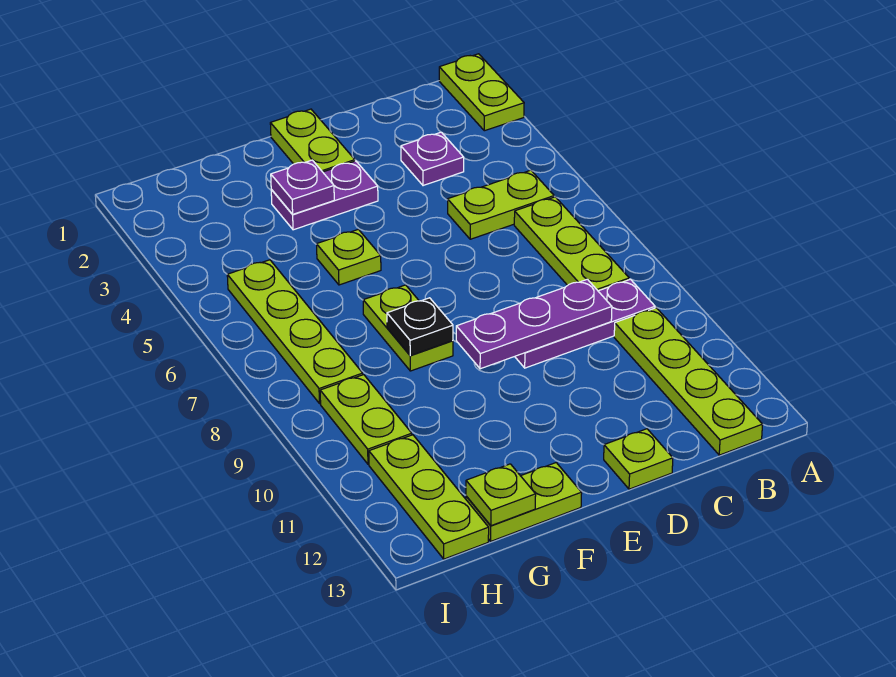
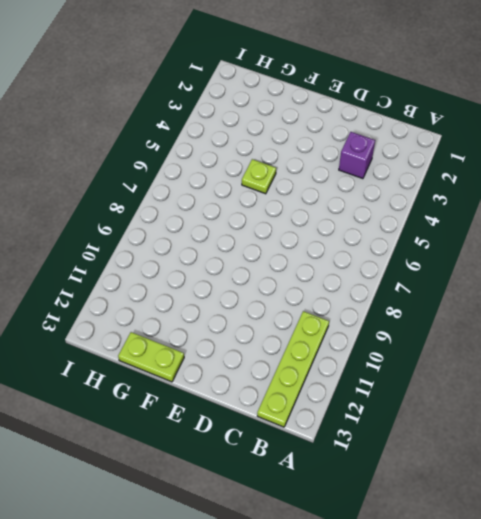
purple 1x1 brick [339,132,375,179] -> purple 1x1 plate [401,132,464,186]
none -> lime 1x2 plate [439,54,524,131]
none -> lime 1x2 plate [448,170,554,239]
none -> lime 1x3 plate [514,197,629,291]

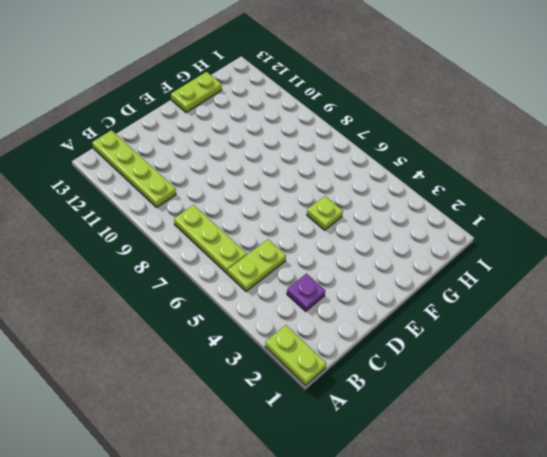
none -> purple 1x3 plate [515,279,655,368]
none -> lime 1x1 plate [604,429,673,489]
none -> lime 1x2 plate [270,109,355,172]

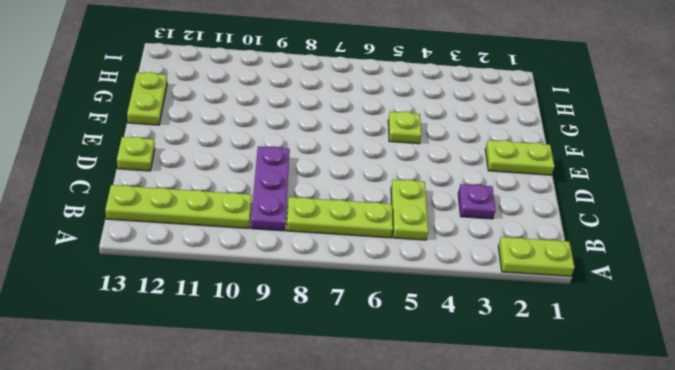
none -> purple 1x2 plate [271,161,378,230]
none -> lime 1x2 plate [363,285,453,371]
none -> lime 1x4 plate [227,260,363,404]

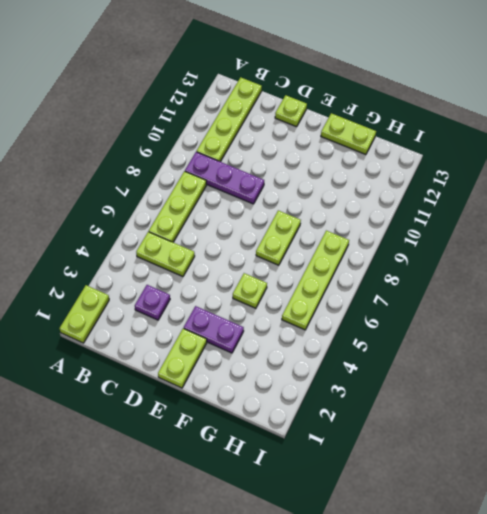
none -> lime 1x2 plate [320,375,412,464]
none -> lime 1x3 plate [369,435,489,559]
none -> purple 1x3 plate [456,279,612,369]

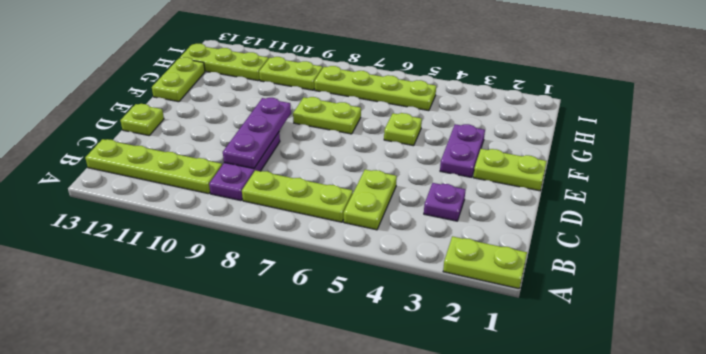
none -> purple 1x1 plate [271,160,334,214]
none -> black 1x1 plate [387,298,453,355]
none -> lime 1x1 plate [466,464,536,526]

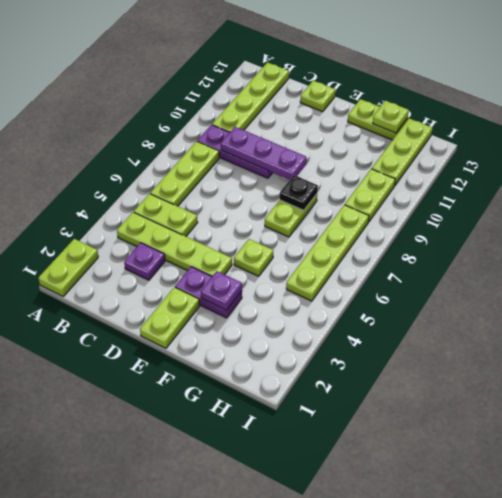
lime 1x4 plate [117,212,232,276] -> none

